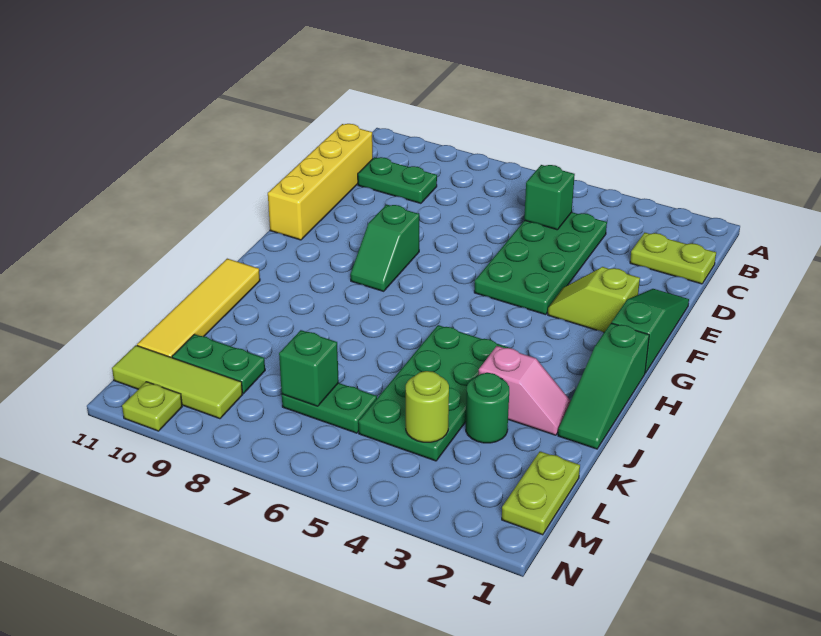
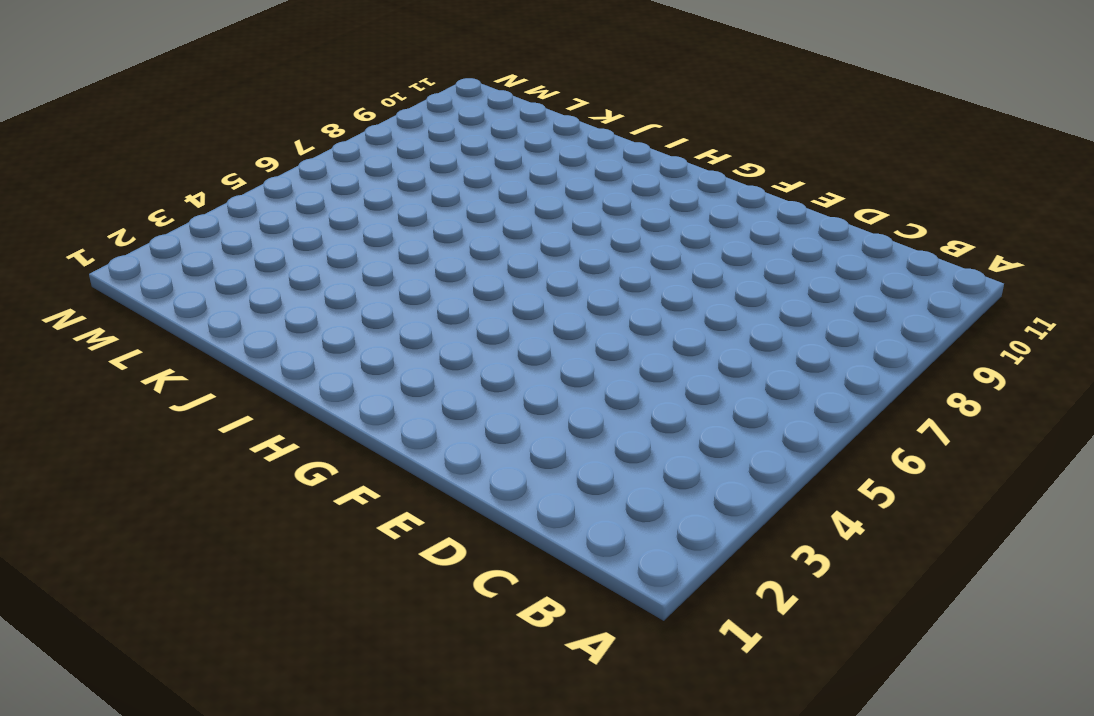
none -> lime 1x2 plate [630,233,716,284]
none -> green 2x4 plate [474,212,607,315]
none -> green 1x2 plate [358,157,437,203]

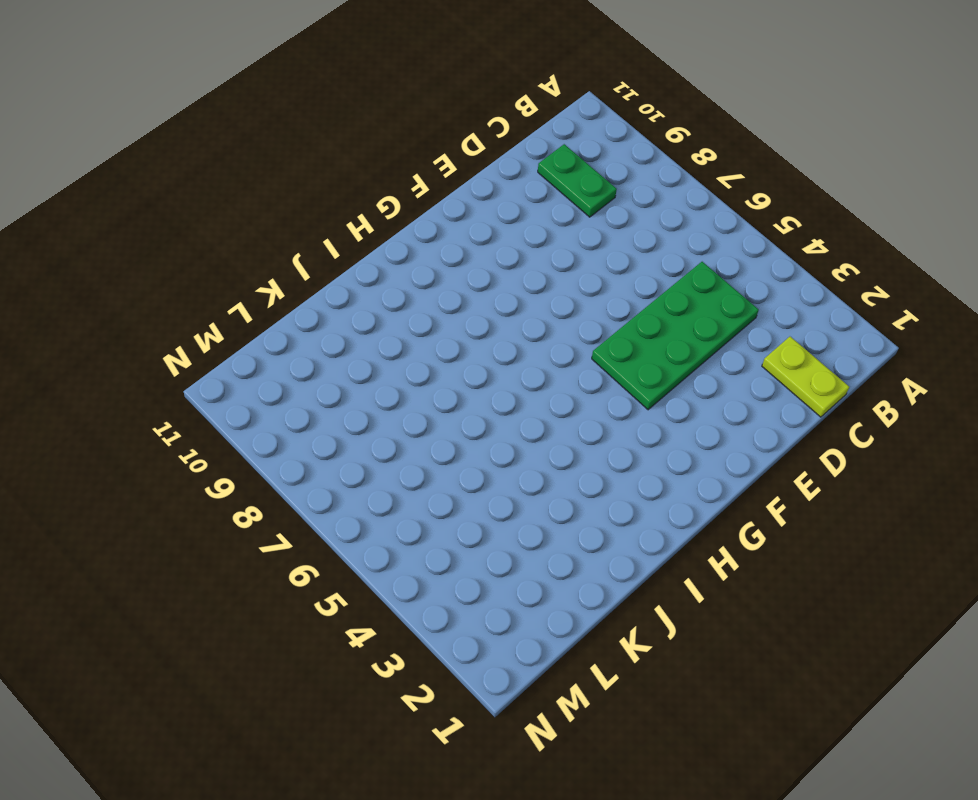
none -> yellow 1x4 brick [268,124,373,240]
none -> green 1x3 slope [612,289,689,373]
none -> lime 1x2 slope [548,267,640,332]

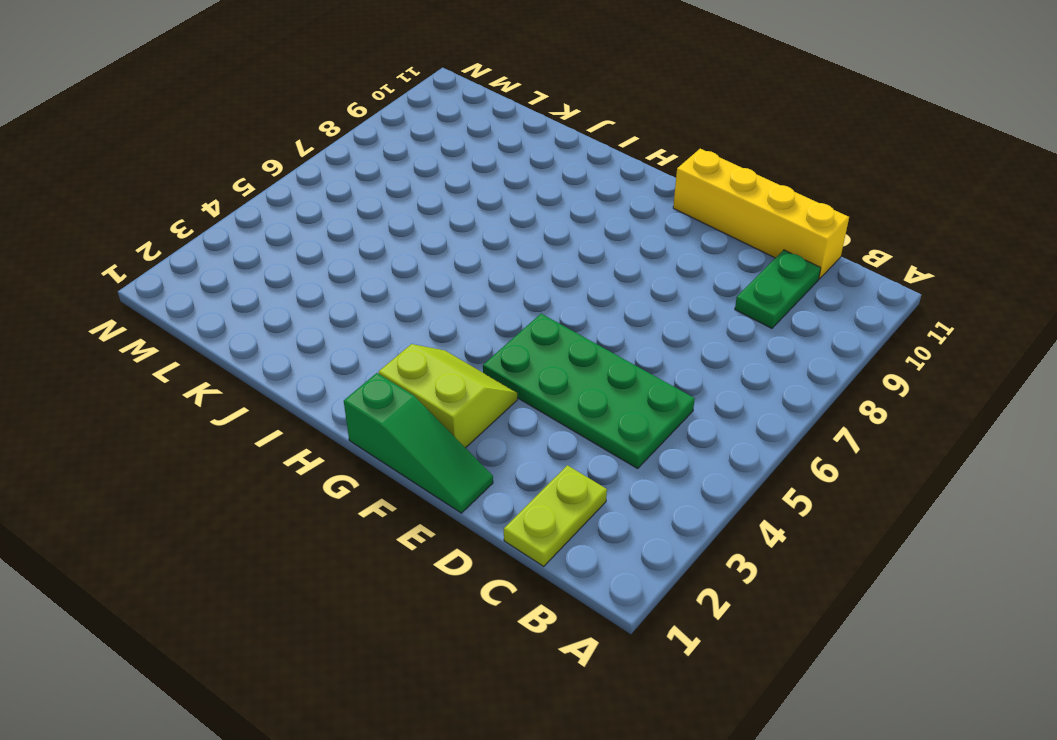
lime 2x2 slope [379,344,517,448] -> lime 1x2 slope [548,267,640,332]
none -> green 1x2 slope [350,204,419,291]
none -> green 1x3 slope [558,323,649,449]
none -> green 2x4 plate [358,325,509,461]

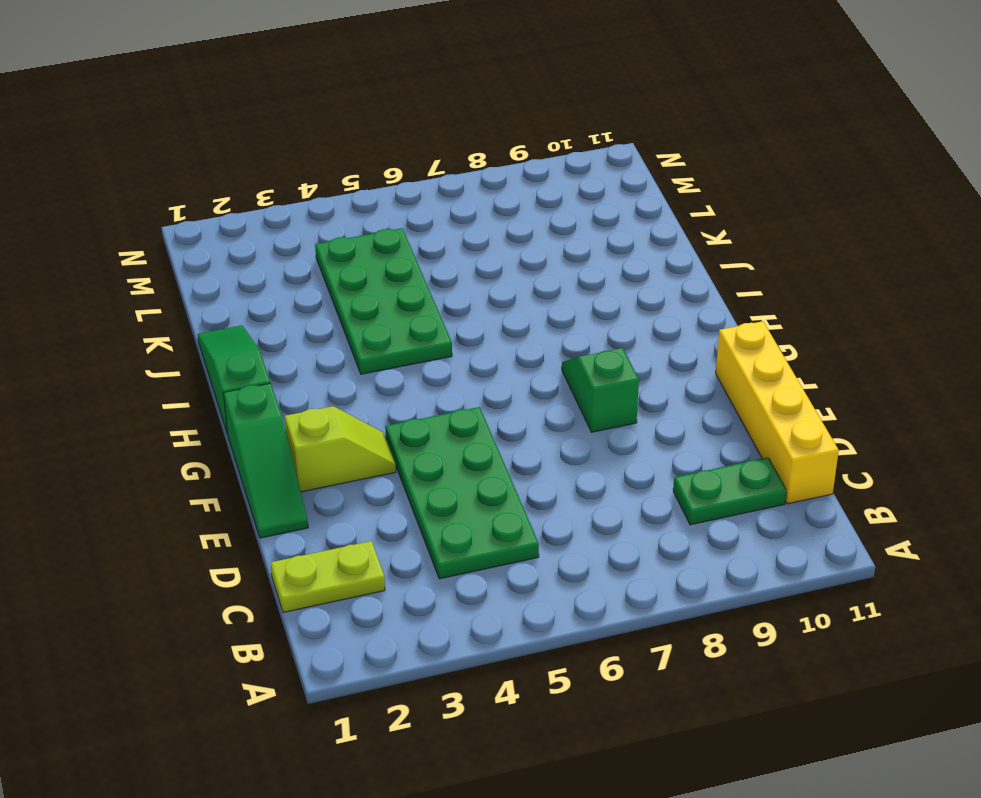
none -> yellow 1x4 tile [137,259,260,358]
none -> pink 1x2 slope [479,346,571,435]
none -> green 1x1 round brick [466,373,509,443]

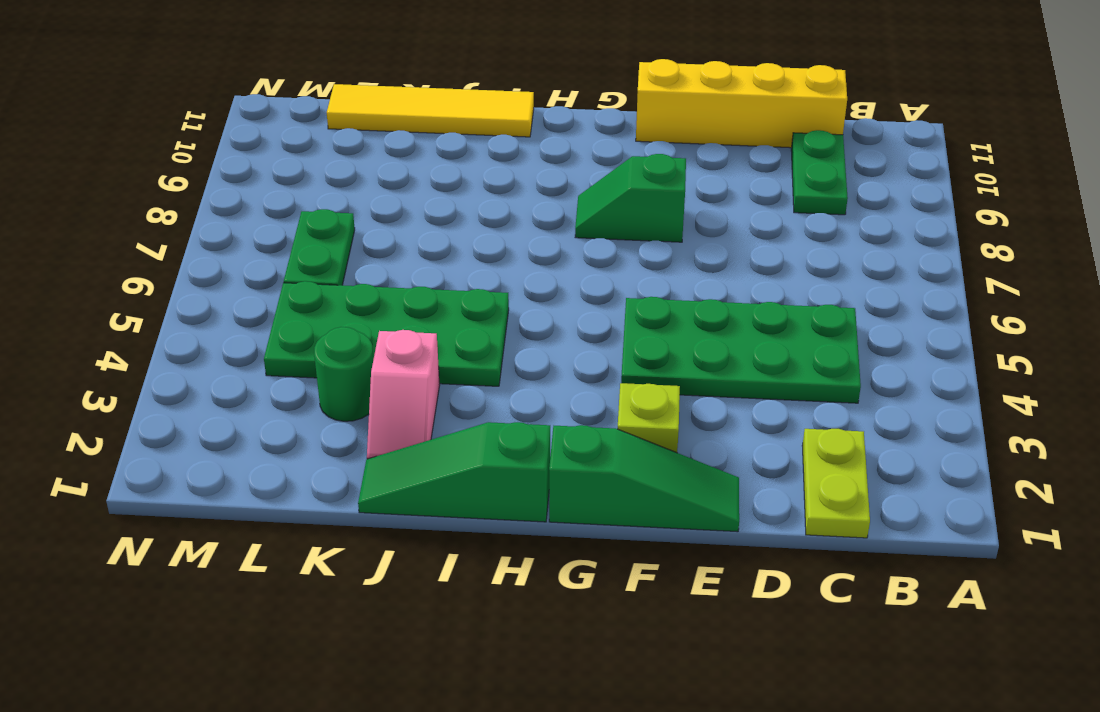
none -> lime 1x2 plate [502,451,580,535]
none -> green 1x2 plate [172,334,265,393]
none -> lime 1x3 tile [112,345,243,419]

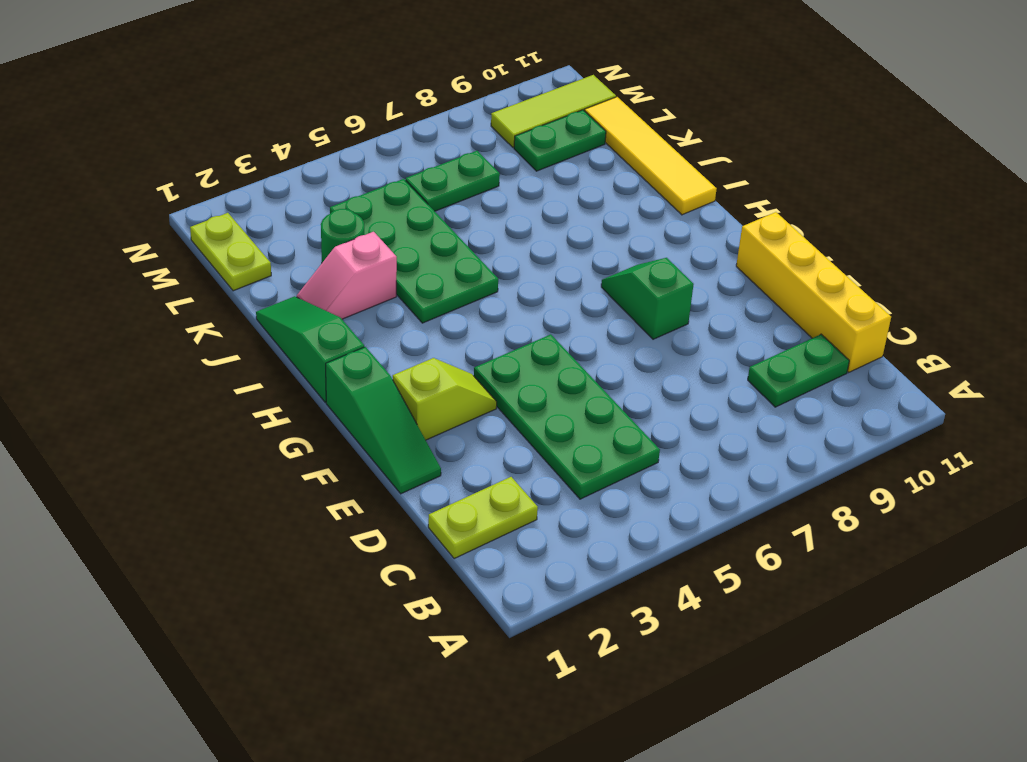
none -> lime 1x1 plate [122,382,182,431]
none -> green 1x1 brick [524,165,575,230]
none -> lime 1x1 round brick [406,371,449,442]

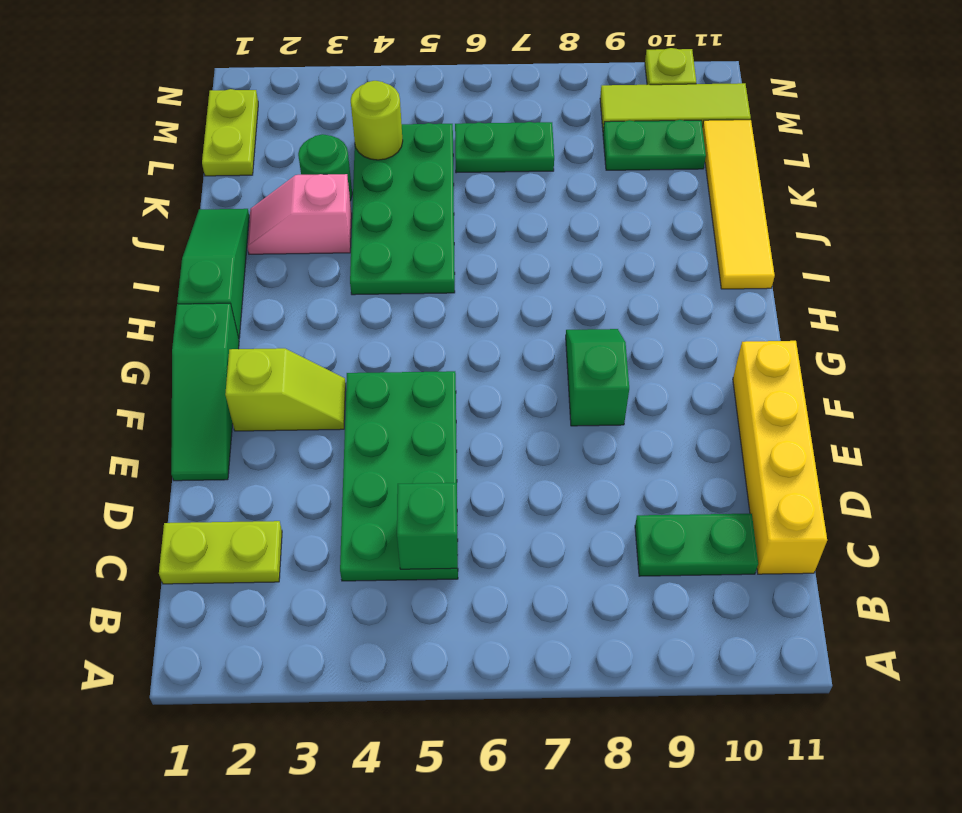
none -> green 1x1 brick [279,330,339,406]

